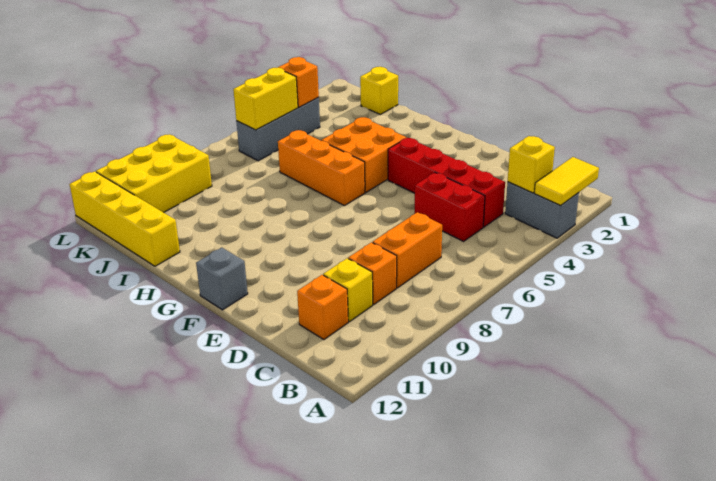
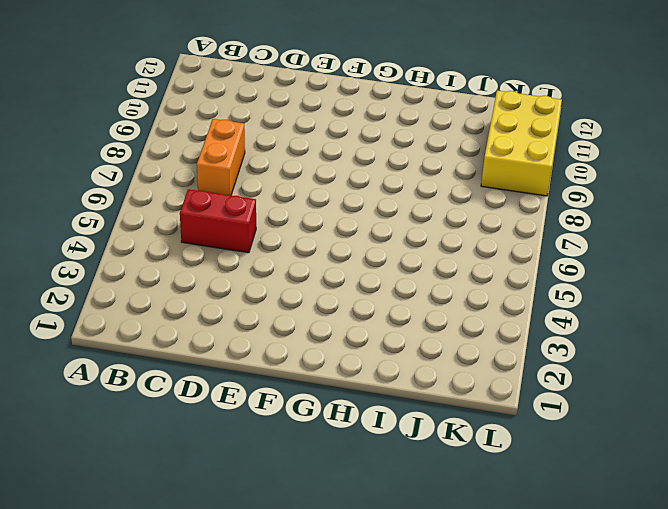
none -> grey 1x2 brick [505,182,579,238]
none -> red 1x4 brick [388,138,505,227]
none -> orange 1x1 brick [348,242,397,304]

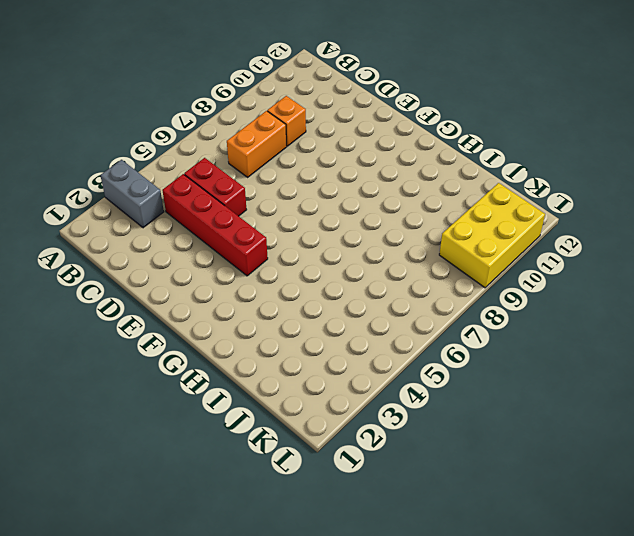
none -> yellow 1x1 brick [323,258,373,322]
none -> orange 1x1 brick [297,275,348,340]
none -> grey 1x1 brick [196,248,248,310]

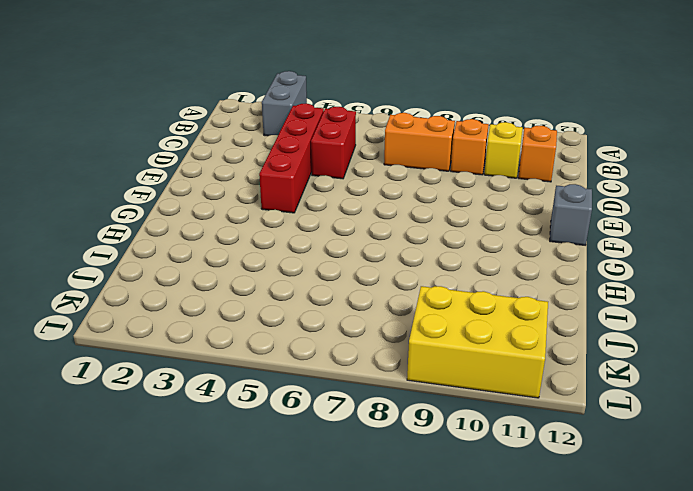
none -> orange 2x2 brick [321,117,406,192]
none -> orange 1x3 brick [278,130,365,206]
none -> yellow 1x4 brick [70,171,180,266]

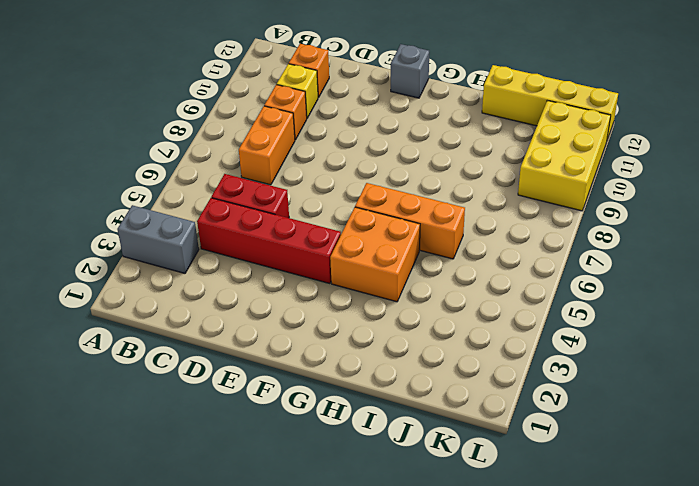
none -> yellow 1x1 brick [360,67,398,114]
none -> grey 1x3 brick [236,98,320,161]
none -> yellow 1x2 tile [534,157,599,206]

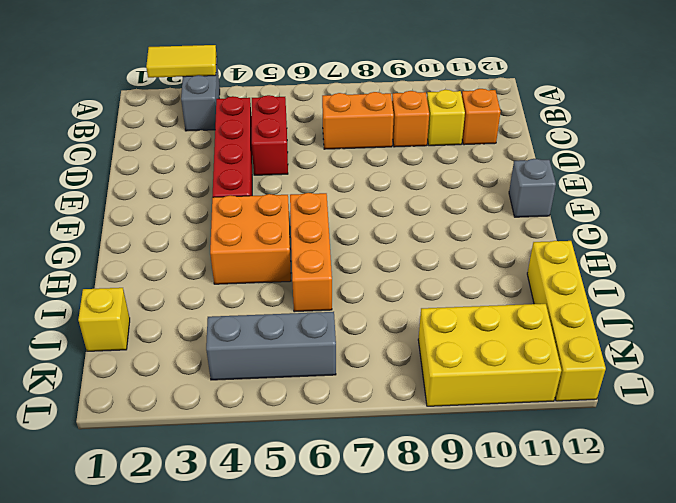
none -> yellow 1x1 brick [508,136,555,193]
none -> orange 1x1 brick [278,57,319,107]
none -> yellow 1x2 brick [233,68,298,130]

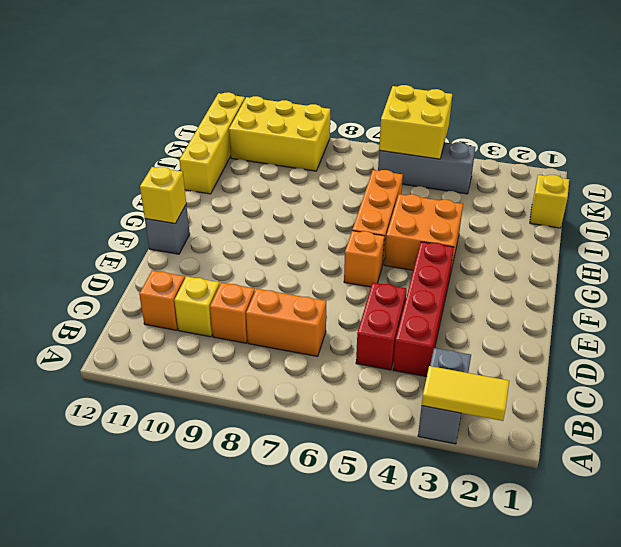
orange 1x1 brick [344,231,384,287] -> orange 1x1 brick moved to [278,57,319,107]
yellow 1x1 brick [140,167,186,223] -> yellow 1x1 brick moved to [508,136,555,193]
yellow 2x2 brick [379,85,452,159] -> yellow 1x2 brick [233,68,298,130]

